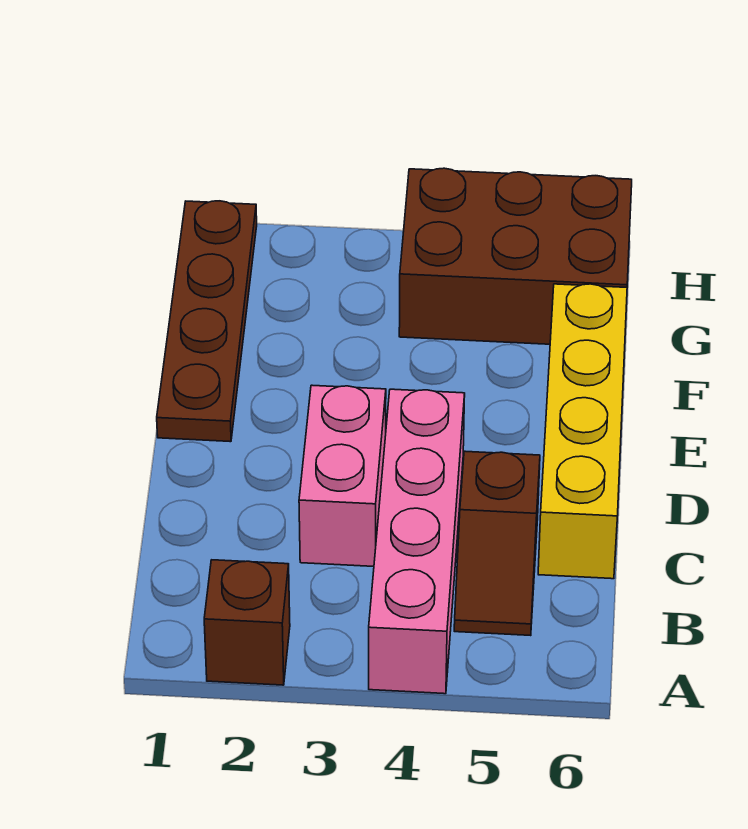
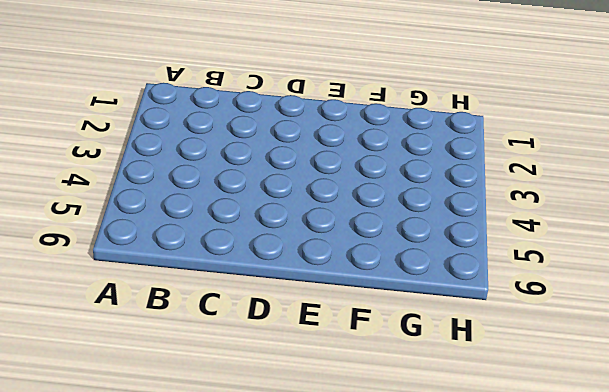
none -> brown 1x1 brick [204,560,290,685]
none -> pink 1x4 brick [369,389,465,694]

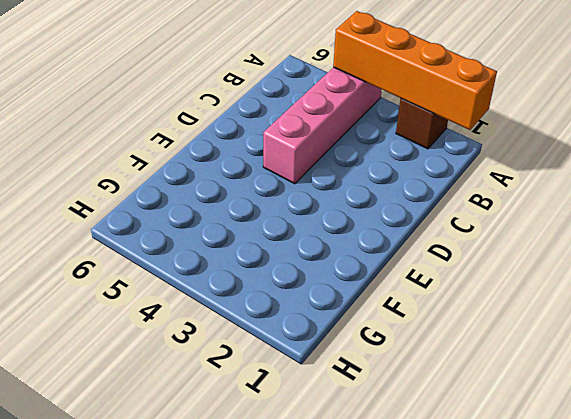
orange 1x4 brick [333,11,497,130] -> none
none -> brown 1x2 slope [454,451,540,636]
none -> pink 1x2 brick [299,385,386,566]

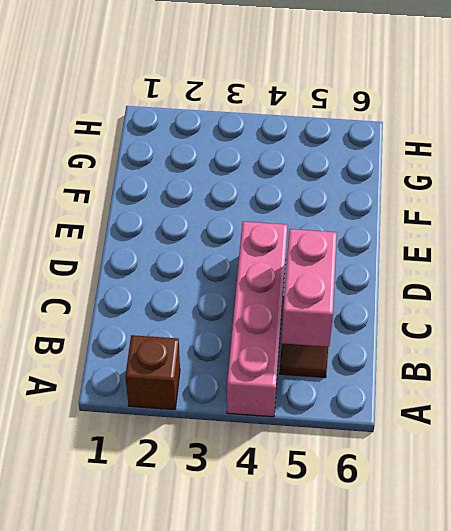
pink 1x2 brick [281,229,337,347] -> pink 1x2 brick moved to [299,385,386,566]
none -> yellow 1x4 brick [538,284,627,579]
none -> brown 1x4 plate [157,201,257,442]

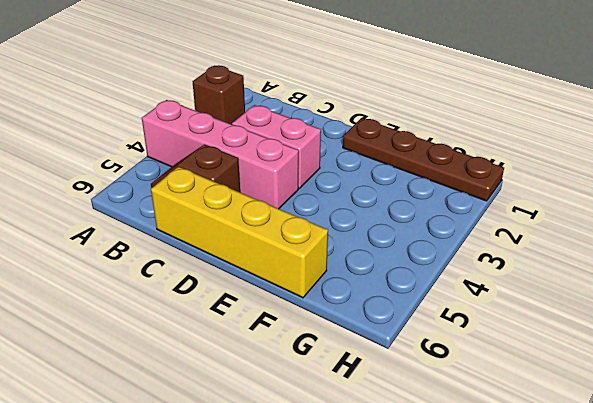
none -> brown 2x3 brick [399,168,632,344]

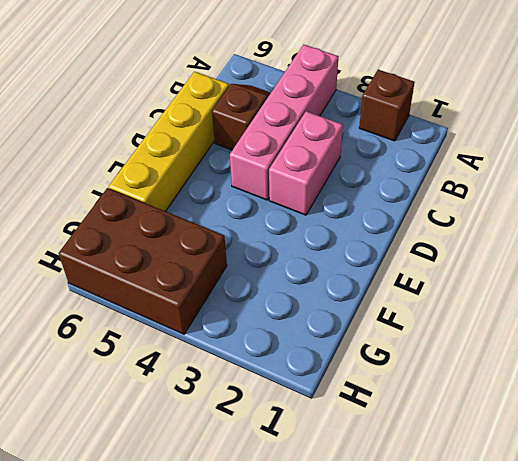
none -> brown 1x4 plate [157,201,257,442]

